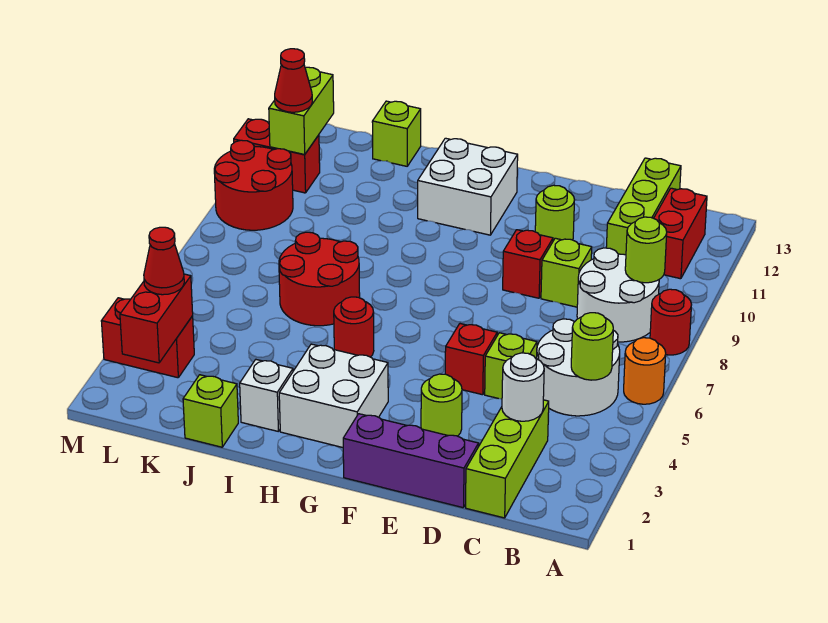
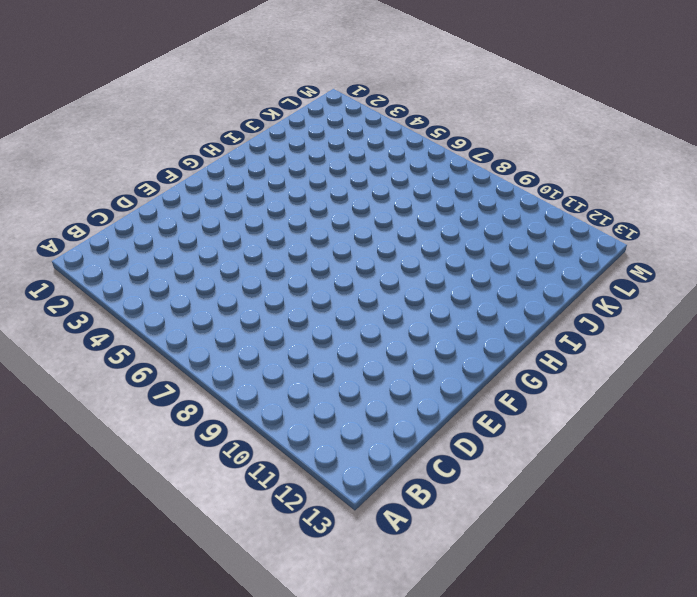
none -> orange 1x1 round brick [624,338,666,404]
none -> red 1x1 round brick [650,289,692,355]
none -> white 2x2 round brick [537,319,620,416]
none -> white 2x2 round brick [577,248,659,342]

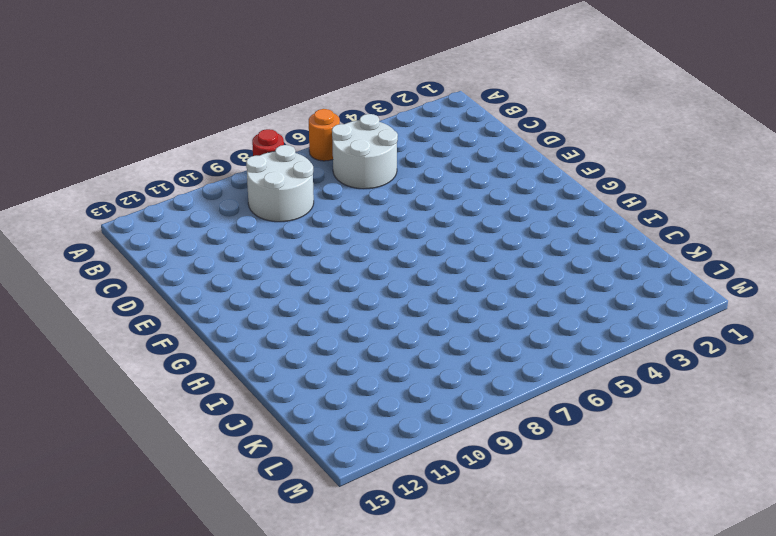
none -> red 1x2 brick [654,188,707,279]
none -> lime 1x3 brick [466,400,549,518]
none -> lime 1x3 brick [606,158,681,255]
none -> purple 1x3 brick [343,414,479,508]

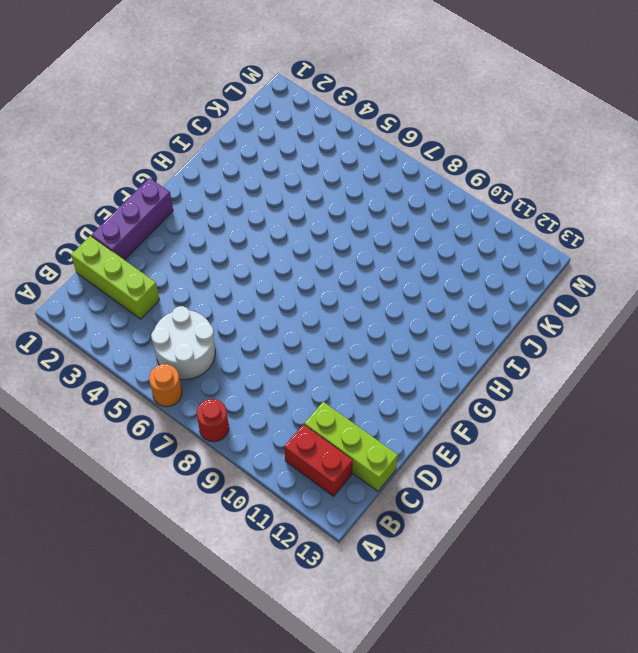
none -> white 2x2 round brick [577,248,659,342]
none -> lime 1x1 brick [485,333,537,399]
none -> lime 1x1 brick [541,238,592,307]
none -> lime 1x1 round brick [421,374,462,436]

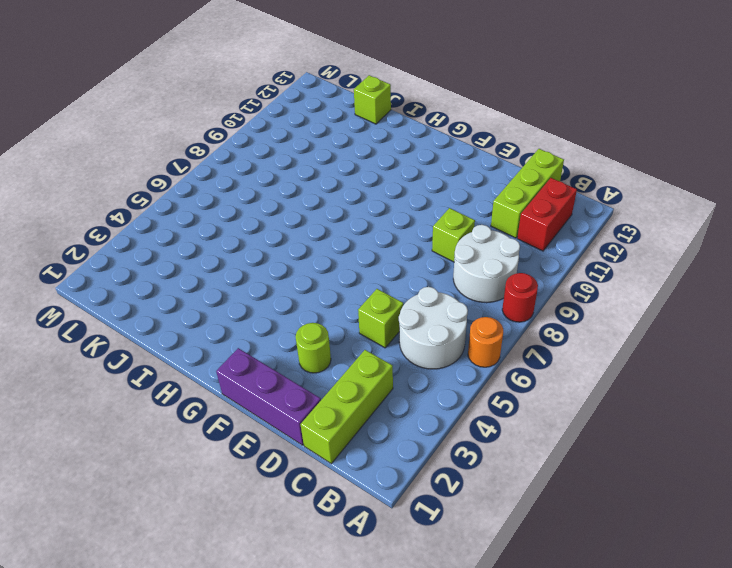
none -> red 1x1 brick [445,324,497,395]
none -> red 1x1 brick [503,230,553,298]
none -> lime 1x1 round brick [535,185,574,241]
none -> white 2x2 brick [279,344,388,448]

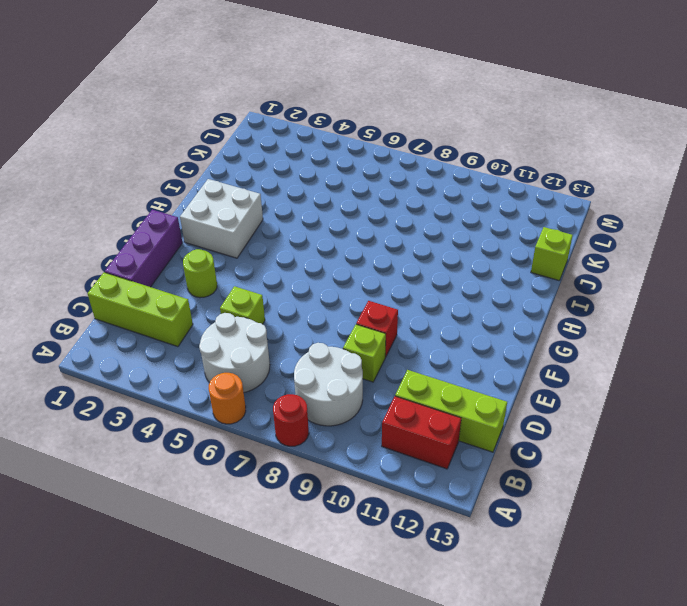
none -> red 1x1 brick [445,324,497,395]
none -> lime 1x1 round brick [535,185,574,241]
none -> white 2x2 brick [418,138,518,235]
none -> red 1x1 round brick [334,297,374,357]

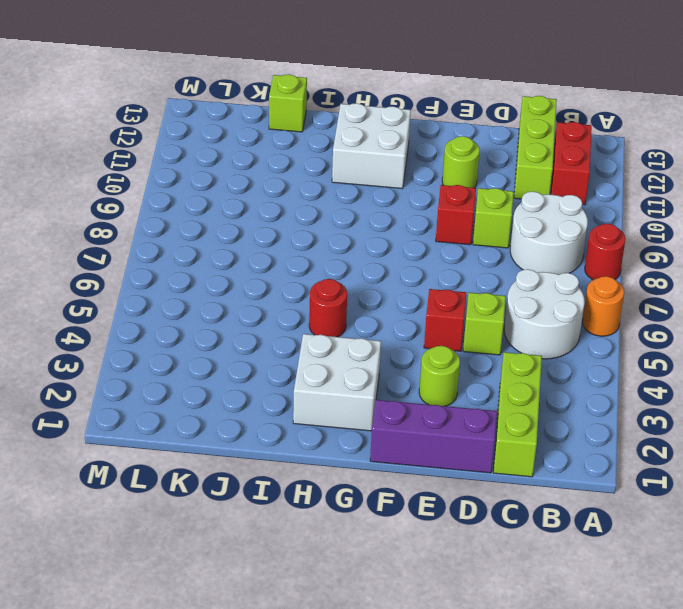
none -> white 1x1 brick [240,360,293,431]
none -> red 2x2 round brick [279,232,360,326]
none -> lime 1x1 brick [183,375,238,447]
none -> red 1x2 brick [101,298,194,378]

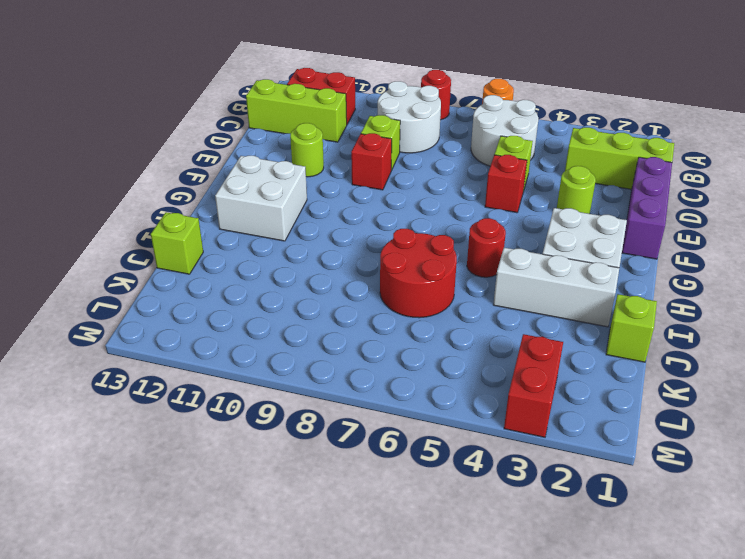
white 1x3 brick [493,248,619,327] -> white 1x1 brick [240,360,293,431]
none -> red 2x2 round brick [214,140,293,230]
none -> red 1x2 brick [234,119,320,193]
none -> lime 1x1 round brick [571,313,613,380]
none -> lime 1x1 round brick [625,217,667,283]

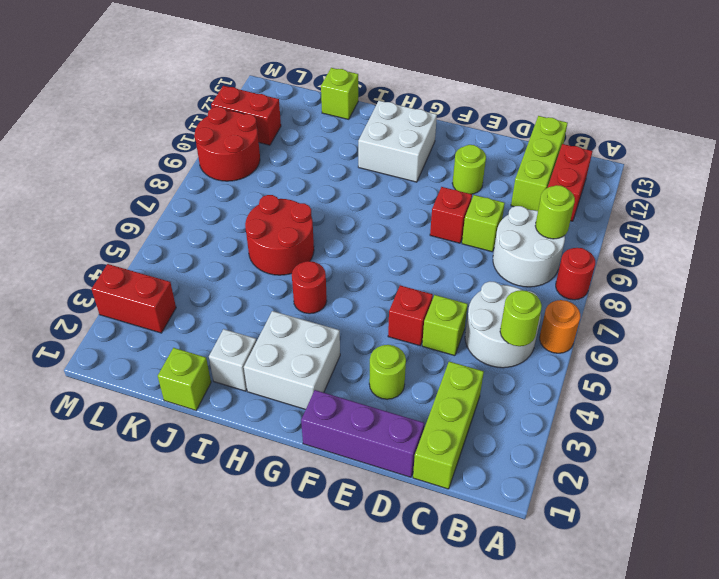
none -> white 1x1 round brick [502,353,544,421]
none -> red 1x2 brick [120,274,193,363]
none -> lime 1x2 brick [269,67,334,154]
none -> red 1x1 cone [144,227,184,295]

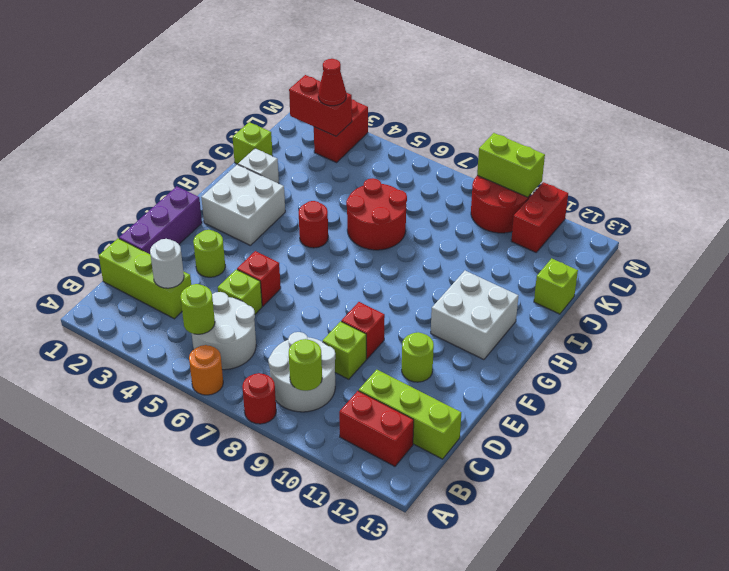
lime 1x2 brick [477,133,545,197] -> lime 1x2 brick moved to [269,67,334,154]
none -> red 1x1 cone [275,49,312,112]

